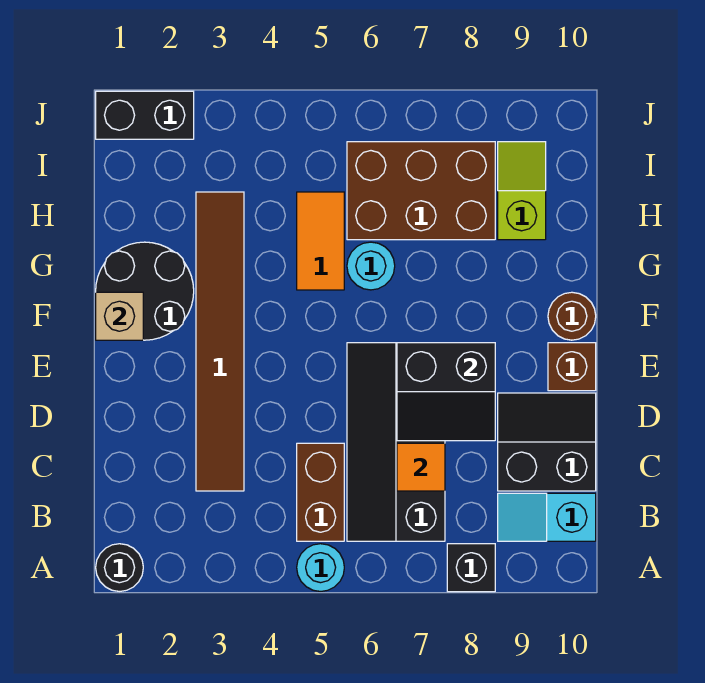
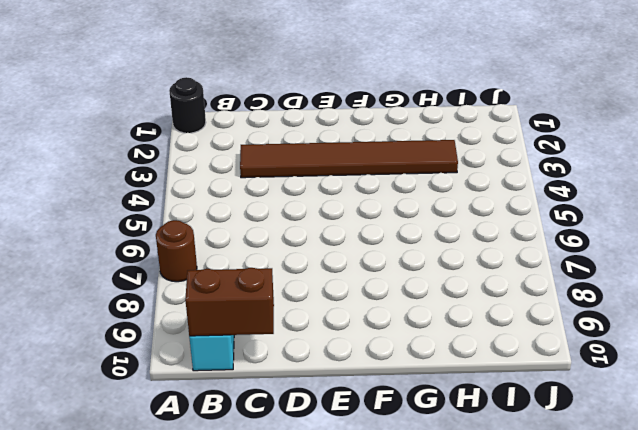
brown 1x1 round brick [156,220,197,282] -> brown 1x1 round brick moved to [548,292,596,340]
brown 1x2 brick [185,268,274,336] -> brown 1x2 brick moved to [297,443,344,541]
none -> cyan 1x1 round brick [297,544,344,591]
none -> black 1x1 brick [447,544,495,592]
none -> black 2x4 slope [347,343,445,541]

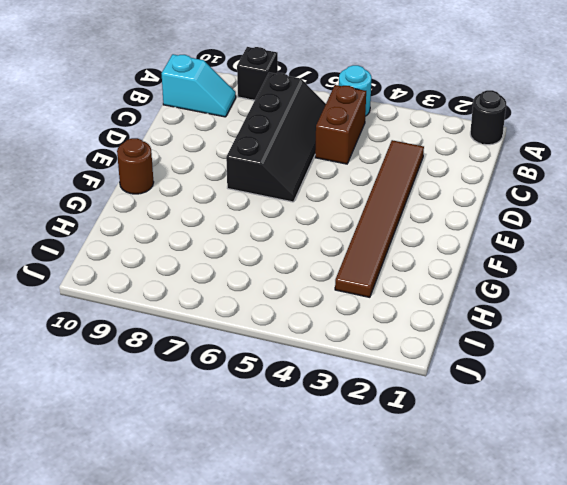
none -> black 2x2 slope [498,393,596,491]
none -> brown 1x1 brick [548,343,596,391]
none -> black 2x2 round brick [96,242,194,340]

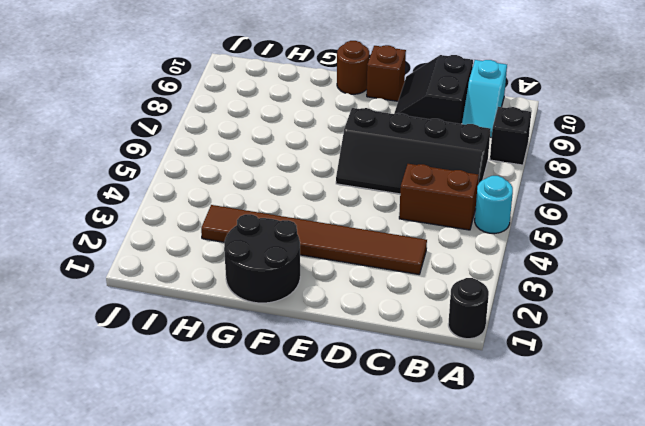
none -> orange 1x2 tile [297,192,344,290]
none -> cyan 1x1 round brick [347,242,395,290]
none -> brown 2x3 brick [347,142,495,240]

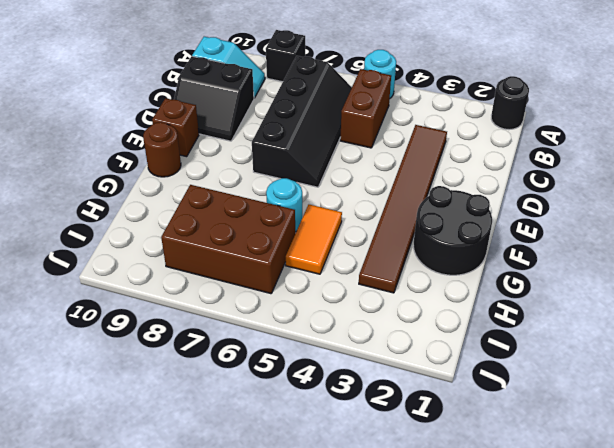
none -> lime 1x2 slope [498,142,546,240]
none -> black 1x2 brick [96,91,194,139]
none -> orange 1x1 tile [397,443,445,491]

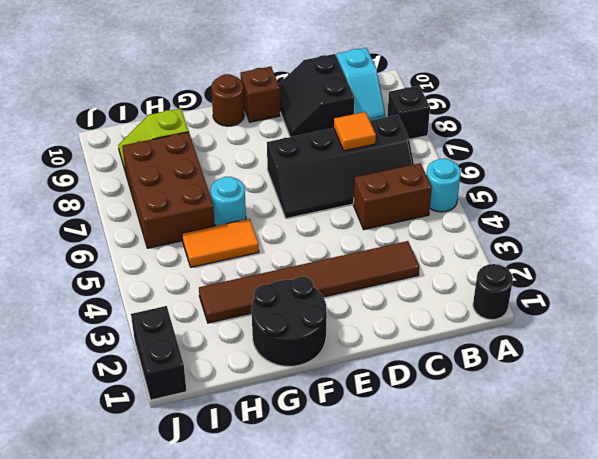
none -> black 2x2 slope [397,343,495,441]
none -> tan 1x1 brick [96,292,143,340]

